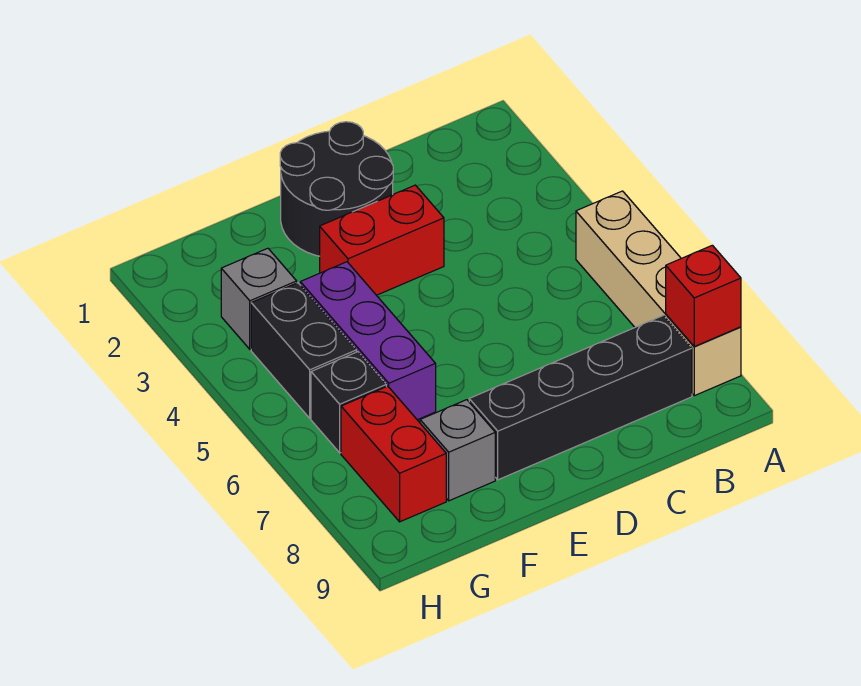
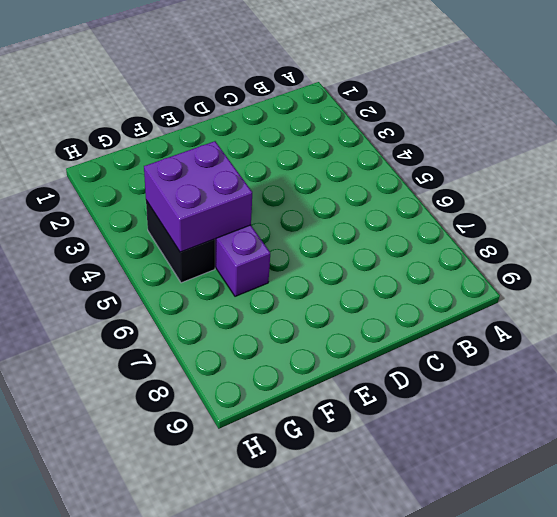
purple 2x2 brick [144,141,252,252] -> none
none -> tan 1x4 brick [576,191,741,396]
none -> black 1x4 brick [469,316,692,480]

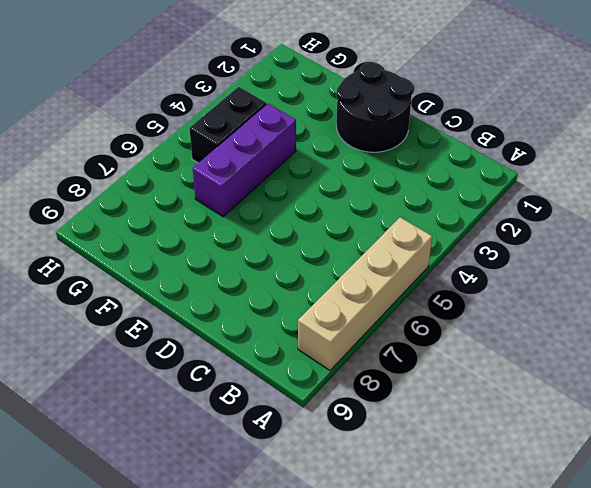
none -> black 1x4 brick [469,316,692,480]
none -> red 1x2 brick [320,185,444,295]

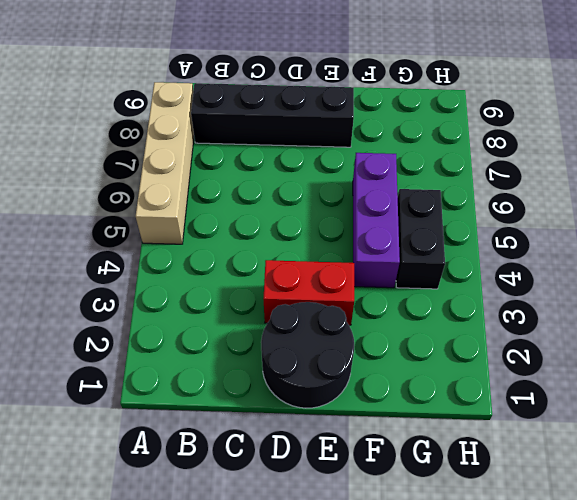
none -> grey 1x1 brick [420,400,495,501]
none -> grey 1x1 brick [221,248,297,349]

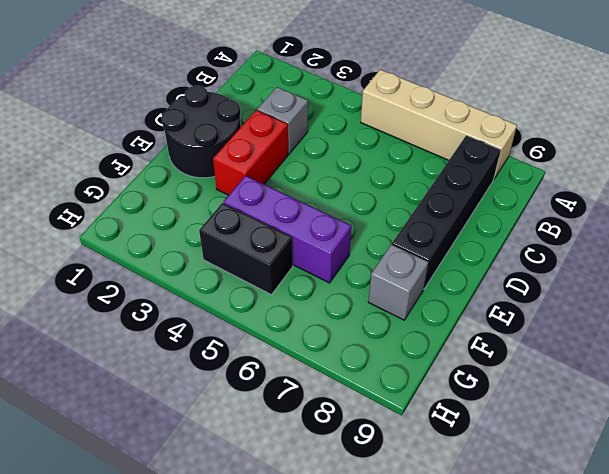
grey 1x1 brick [257,87,308,154] -> grey 1x1 brick moved to [221,248,297,349]
none -> black 1x1 brick [311,352,386,453]
none -> red 1x2 brick [341,386,446,522]

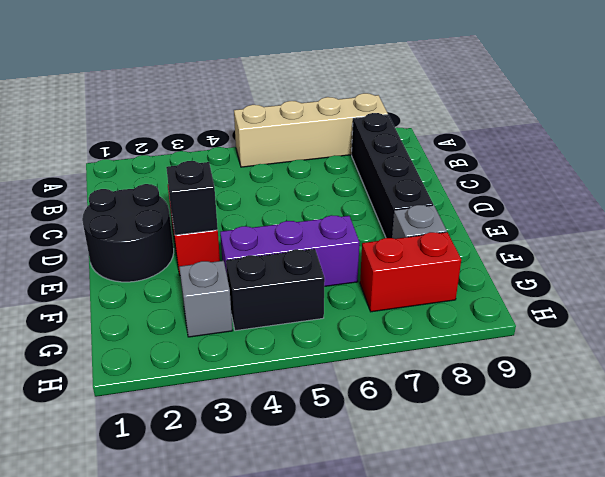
black 1x1 brick [166,161,218,235] -> black 1x1 brick moved to [311,352,386,453]
none -> red 1x1 brick [666,245,741,346]

